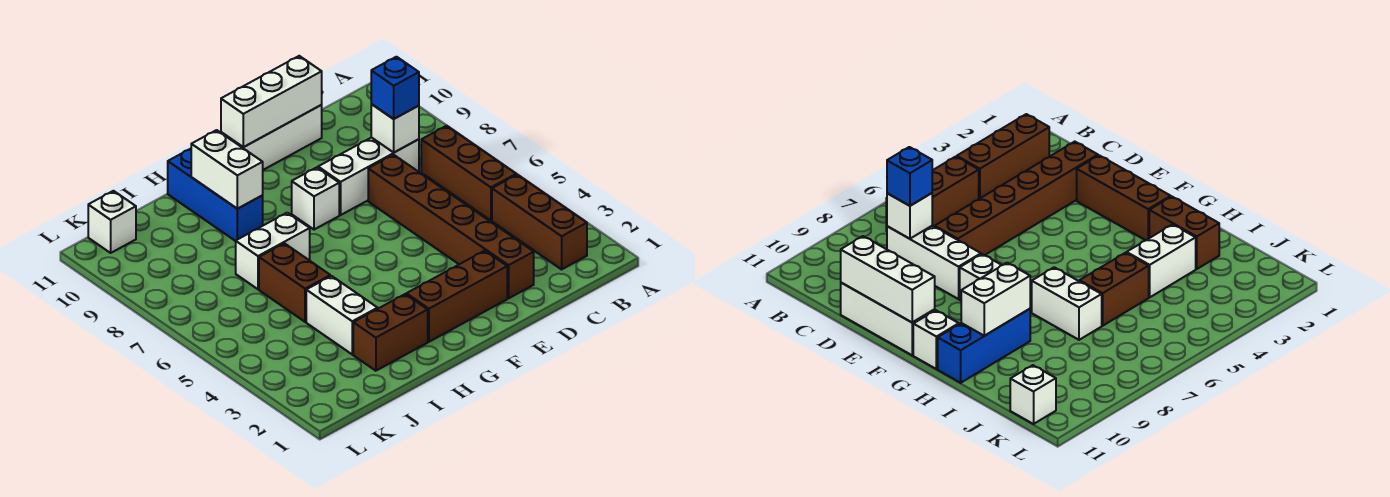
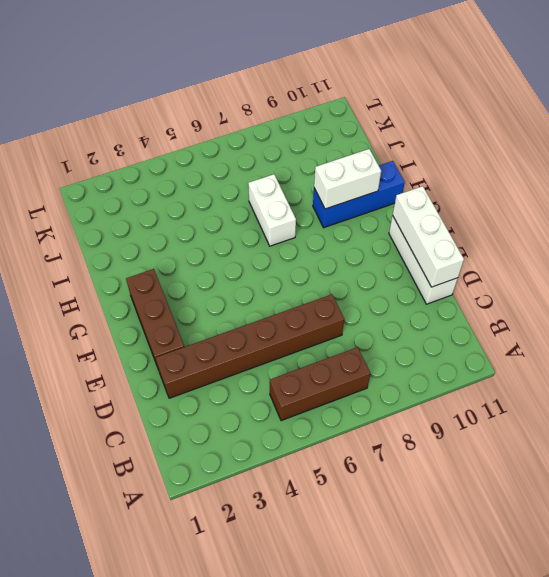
none -> brown 1x3 brick [492,175,587,269]
none -> white 1x3 brick [318,137,419,215]
none -> white 1x1 brick [292,167,339,230]

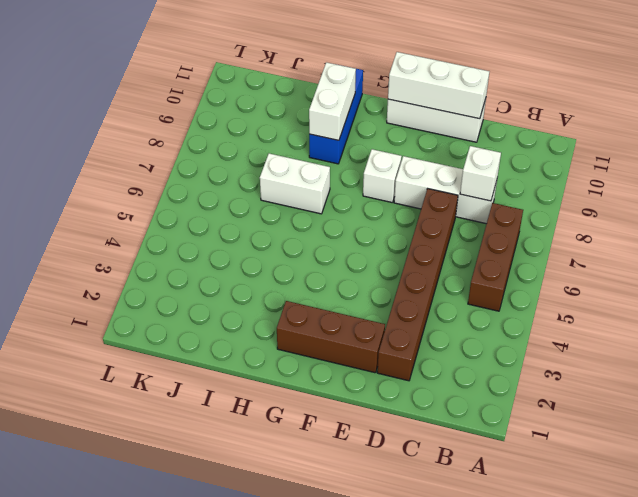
none -> brown 1x3 brick [492,175,587,269]
none -> white 1x1 brick [913,310,959,369]
none -> brown 1x2 brick [353,294,428,371]

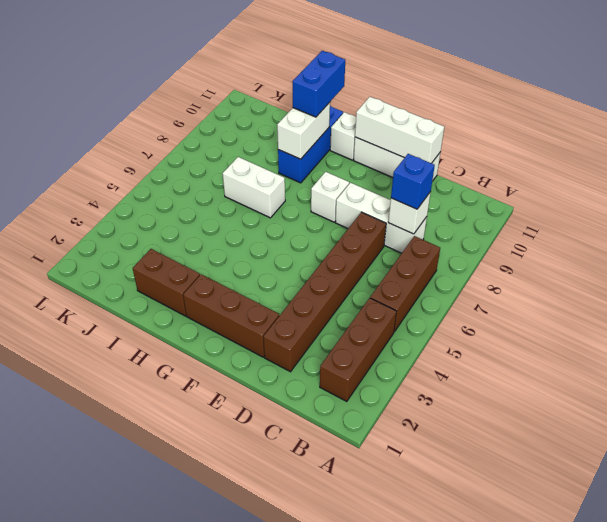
blue 1x2 brick [292,51,345,117] -> none
none -> white 1x2 brick [306,276,378,354]
none -> brown 1x2 brick [259,243,330,322]
none -> white 1x1 brick [88,191,136,253]

